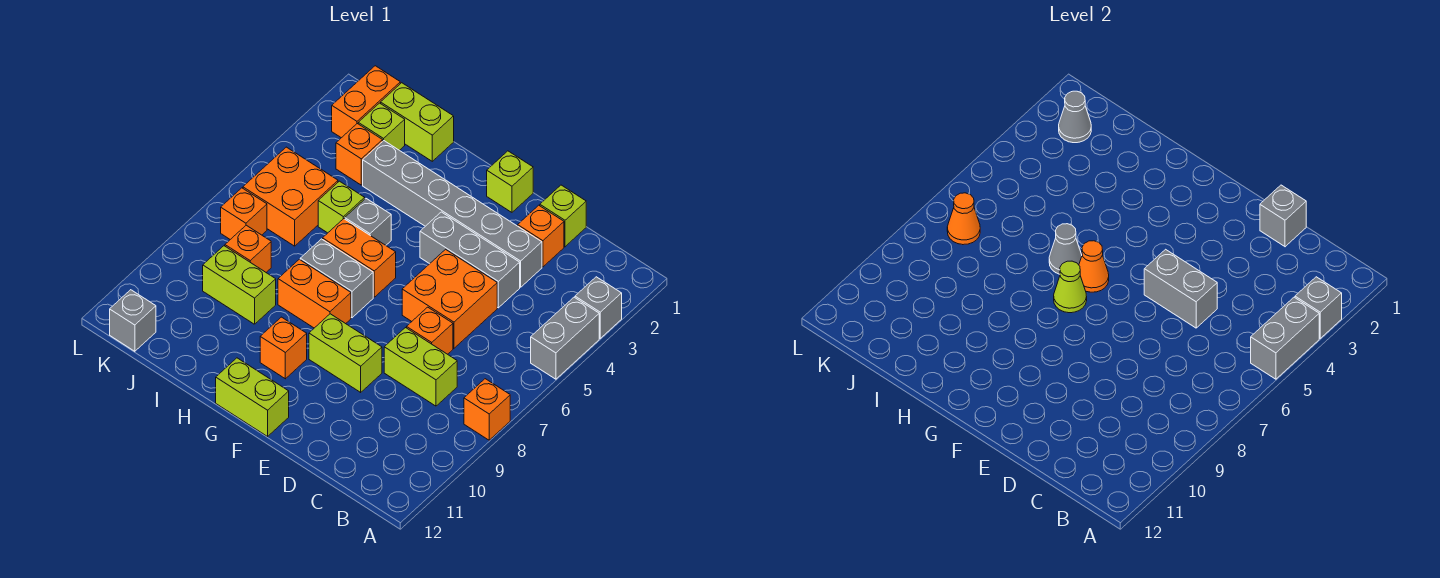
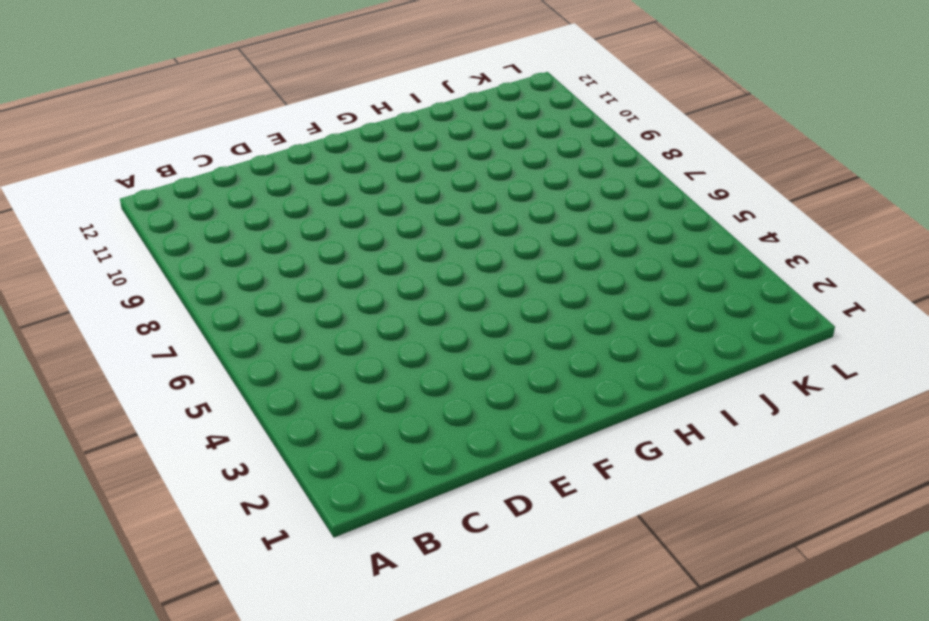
none -> grey 1x1 brick [575,277,622,338]
none -> grey 1x2 brick [531,297,599,379]
none -> orange 1x1 brick [464,379,510,440]
none -> lime 1x2 brick [384,328,457,406]

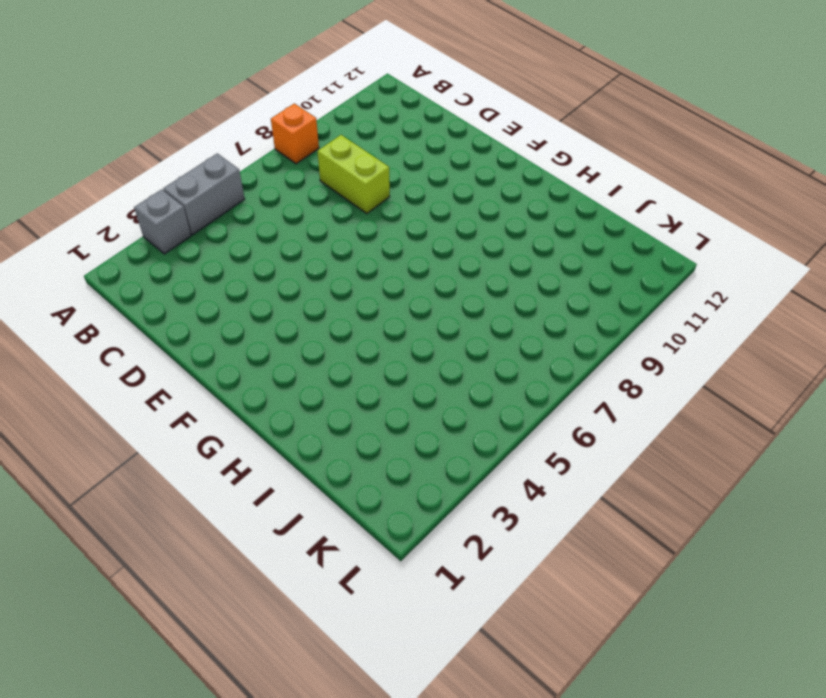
none -> lime 1x1 brick [540,185,586,247]
none -> orange 1x1 brick [518,205,564,267]
none -> grey 1x6 brick [363,141,542,287]
none -> grey 1x3 brick [420,212,520,308]

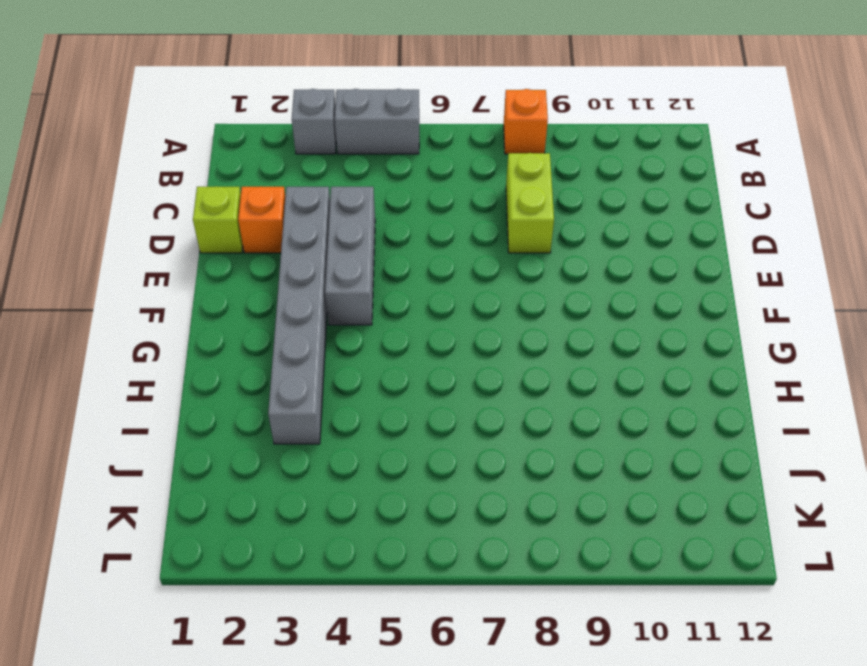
none -> orange 2x2 brick [402,249,497,348]
none -> orange 1x1 brick [407,307,453,354]
none -> lime 1x2 brick [309,314,382,392]
none -> lime 1x1 brick [487,151,533,212]

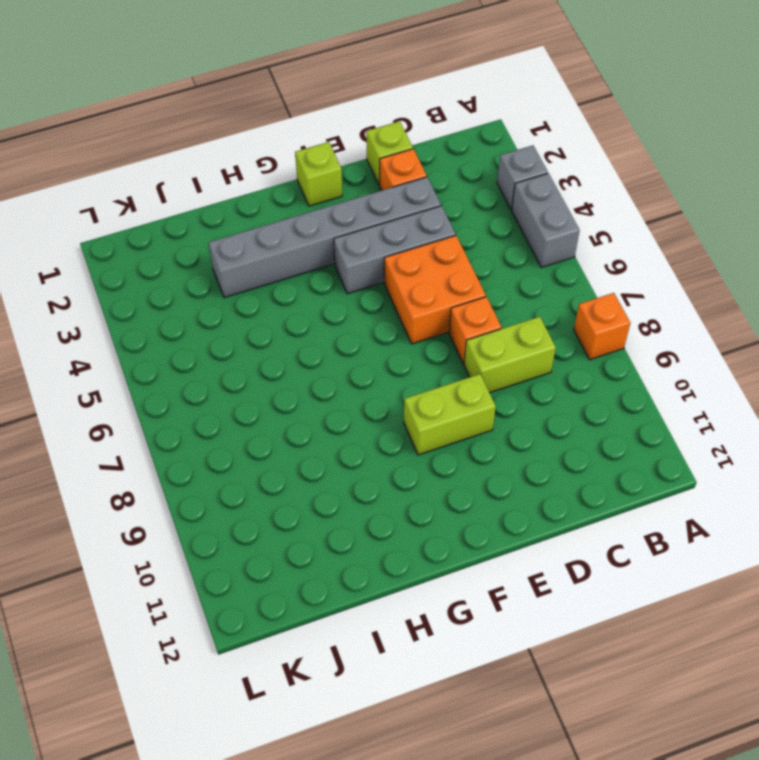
none -> lime 1x2 brick [216,358,289,436]
none -> orange 1x2 brick [323,219,396,297]
none -> grey 1x2 brick [300,239,373,318]
none -> orange 1x2 brick [278,259,351,328]

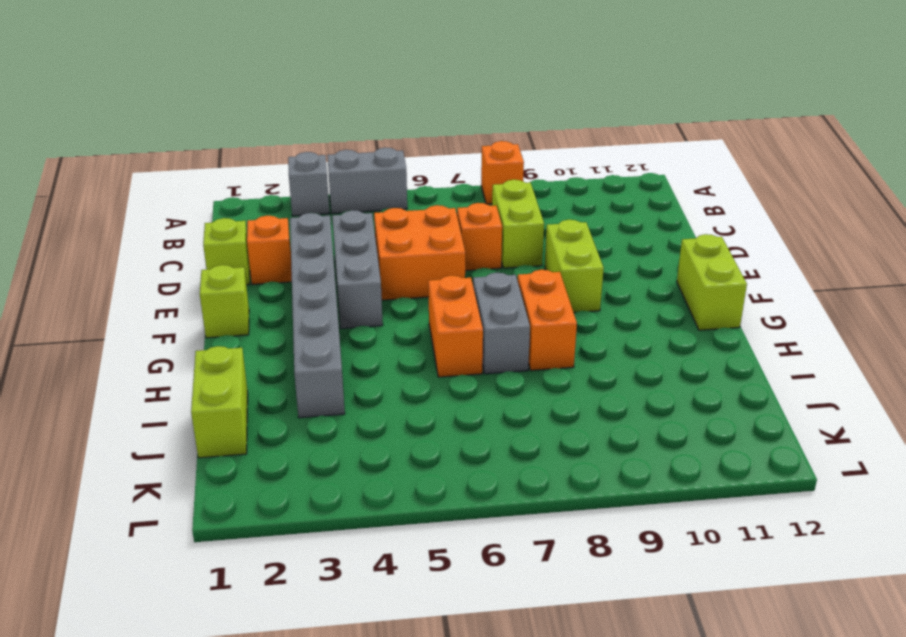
none -> orange 1x1 brick [260,317,307,379]
none -> grey 1x1 brick [345,199,391,245]
none -> lime 1x1 brick [318,181,365,233]
none -> lime 1x2 brick [203,246,276,324]

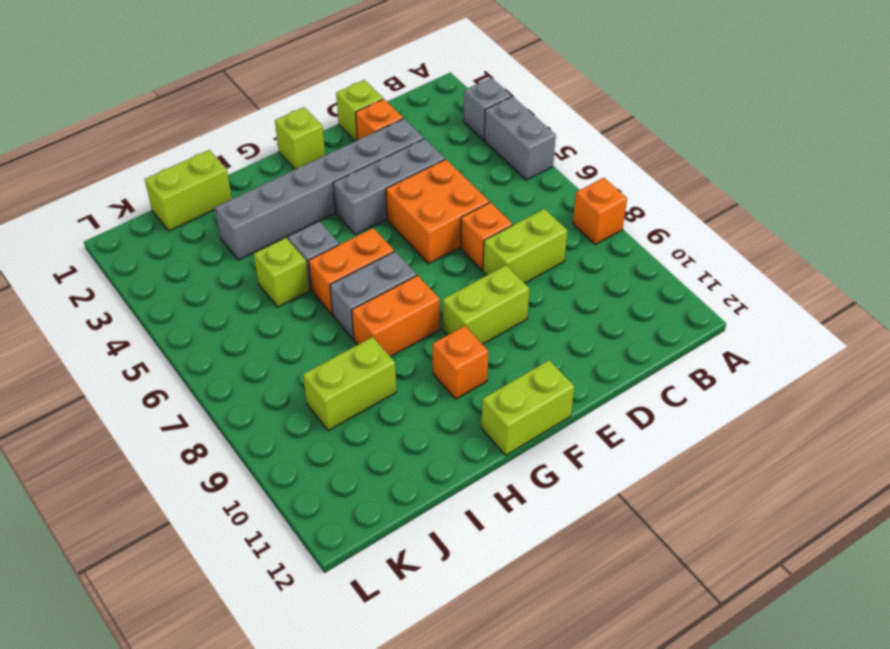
none -> lime 1x1 brick [358,103,405,150]
none -> orange 1x1 brick [336,124,383,185]
none -> orange 2x2 brick [243,147,338,246]
none -> orange 1x1 brick [225,225,271,272]

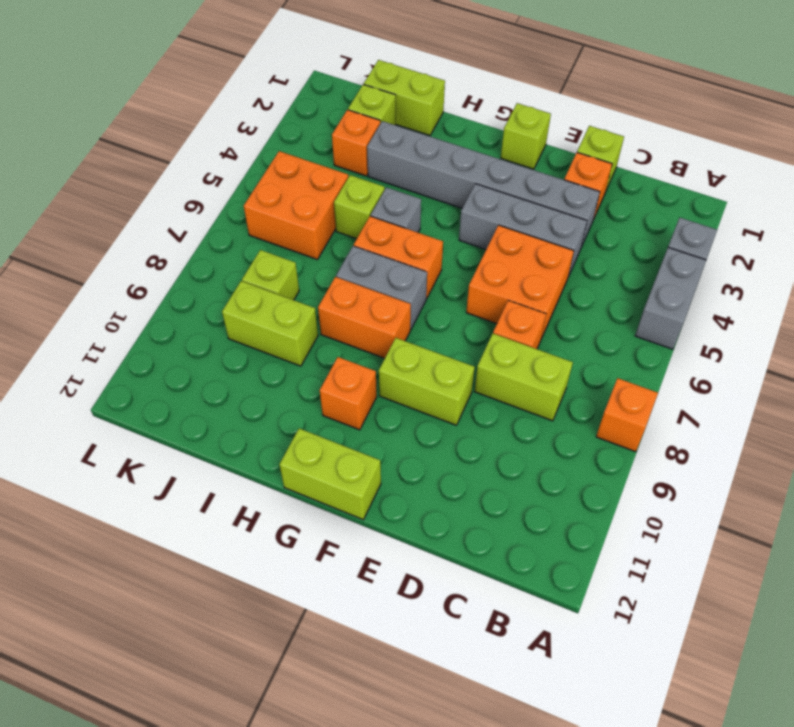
lime 1x1 brick [242,250,299,300] -> orange 1x1 brick [225,225,271,272]
none -> orange 1x2 brick [332,66,400,138]
none -> orange 1x1 brick [221,188,267,239]
none -> grey 1x1 brick [110,290,156,351]
none -> grey 1x1 brick [1295,277,1342,338]

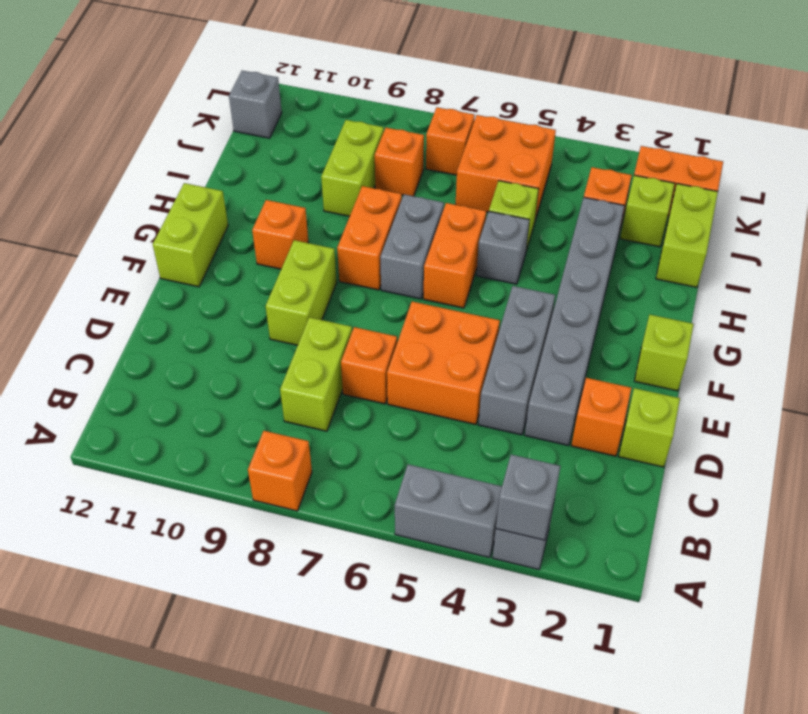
none -> grey 1x2 brick [1251,297,1319,379]
none -> grey 1x1 brick [1260,185,1306,247]
none -> grey 1x2 brick [1144,249,1217,328]
none -> orange 1x1 cone [1079,241,1109,292]

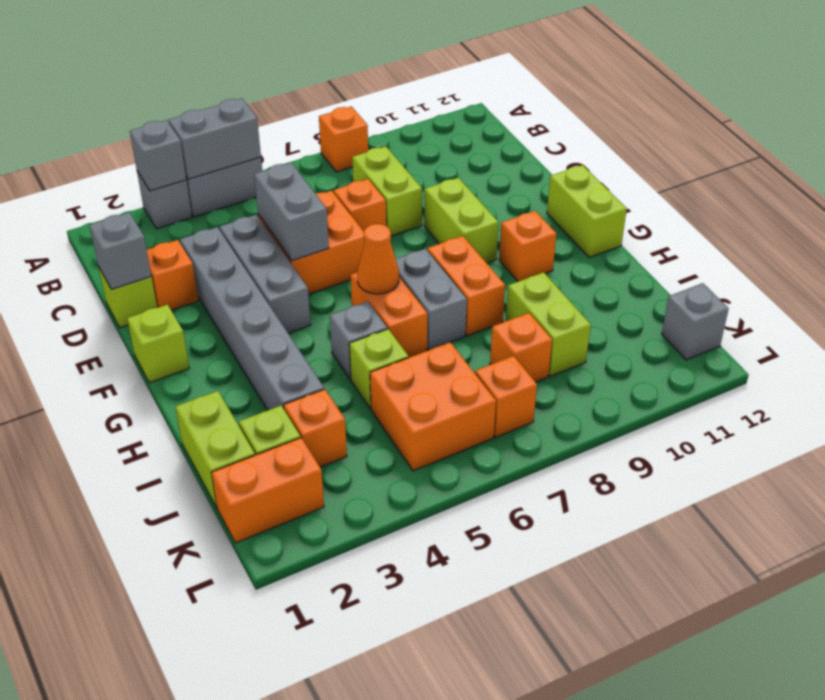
none -> lime 1x1 cone [1054,261,1087,313]
none -> grey 1x1 cone [1049,224,1082,274]
none -> grey 1x1 cone [1059,91,1091,143]
none -> orange 1x1 cone [947,193,980,245]

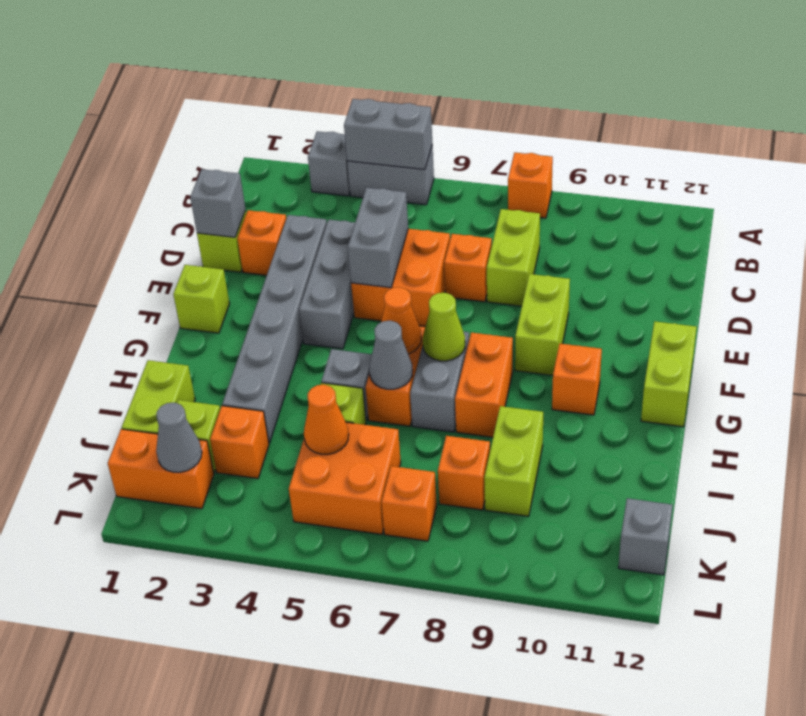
orange 1x1 cone [304,385,349,454] -> orange 1x1 cone moved to [947,193,980,245]
none -> grey 1x1 brick [1295,277,1342,338]

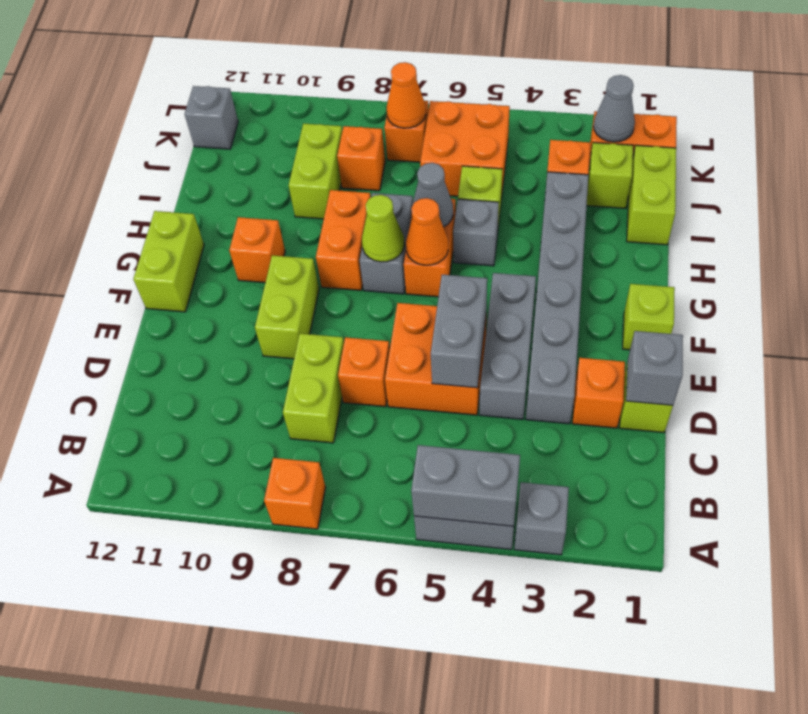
none -> grey 1x1 brick [1295,277,1342,338]

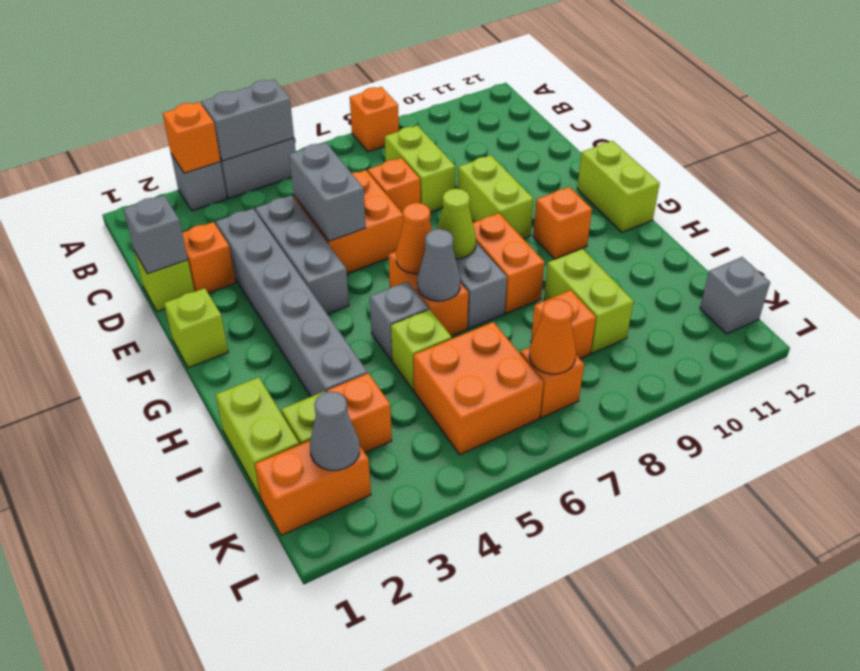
orange 1x1 brick [163,102,221,173] -> grey 1x1 brick [1295,277,1342,338]

